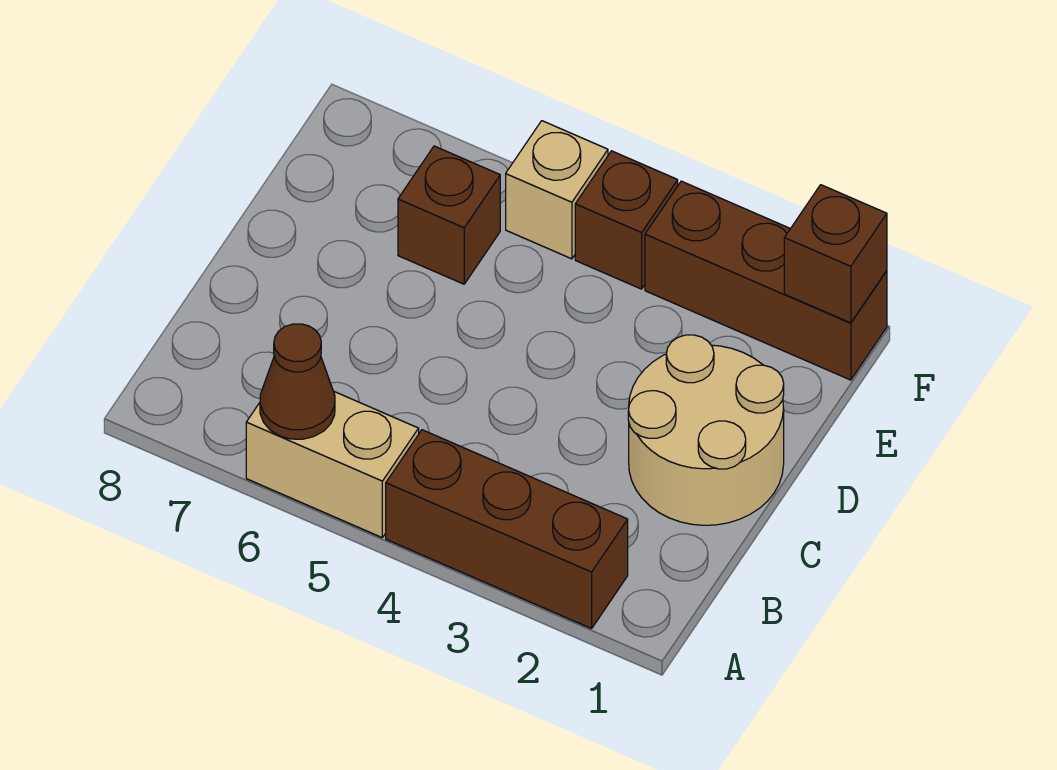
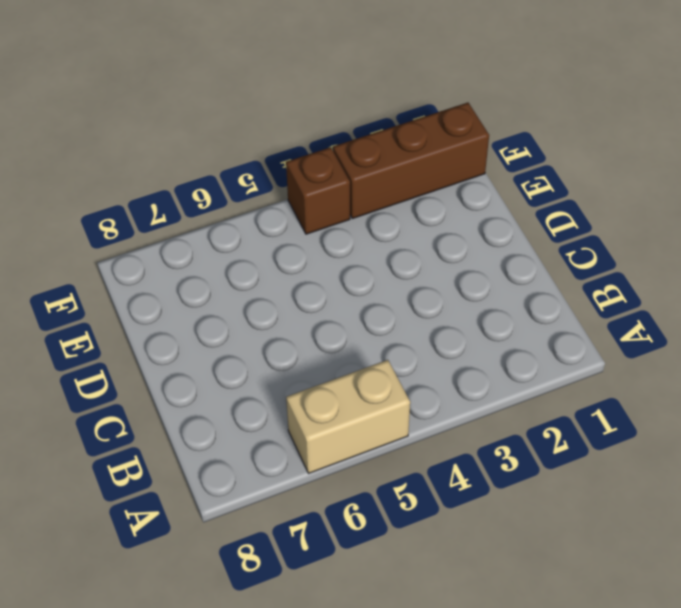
none -> brown 1x3 brick [386,430,628,629]
none -> tan 2x2 round brick [628,335,784,525]

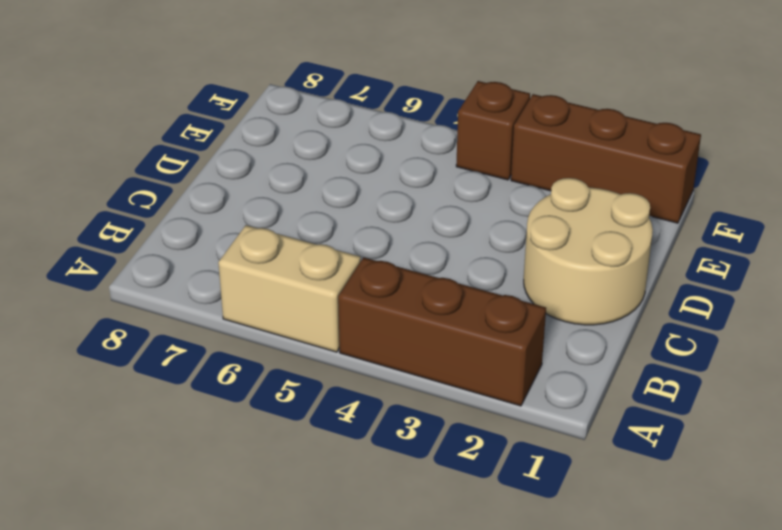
none -> brown 1x1 brick [398,146,500,284]
none -> tan 1x1 brick [506,121,608,259]

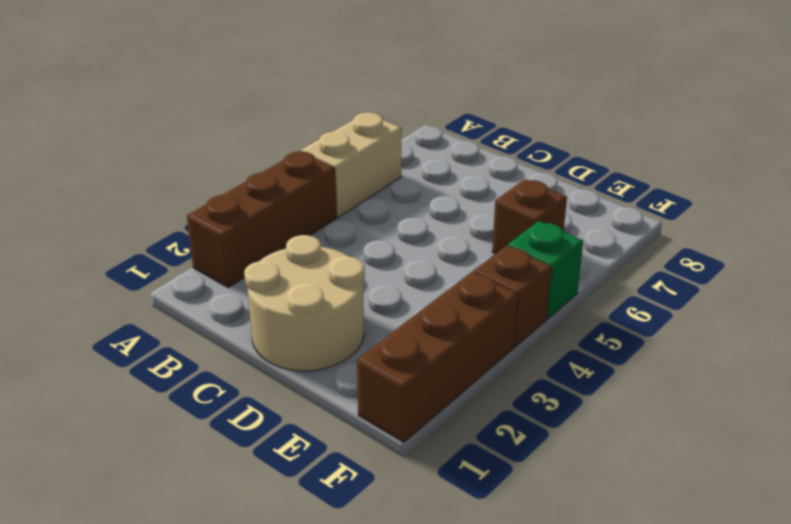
green 1x1 brick [508,221,583,319] -> tan 1x1 brick [506,121,608,259]
none -> brown 1x1 cone [260,324,335,439]
none -> brown 1x1 brick [784,185,887,323]

